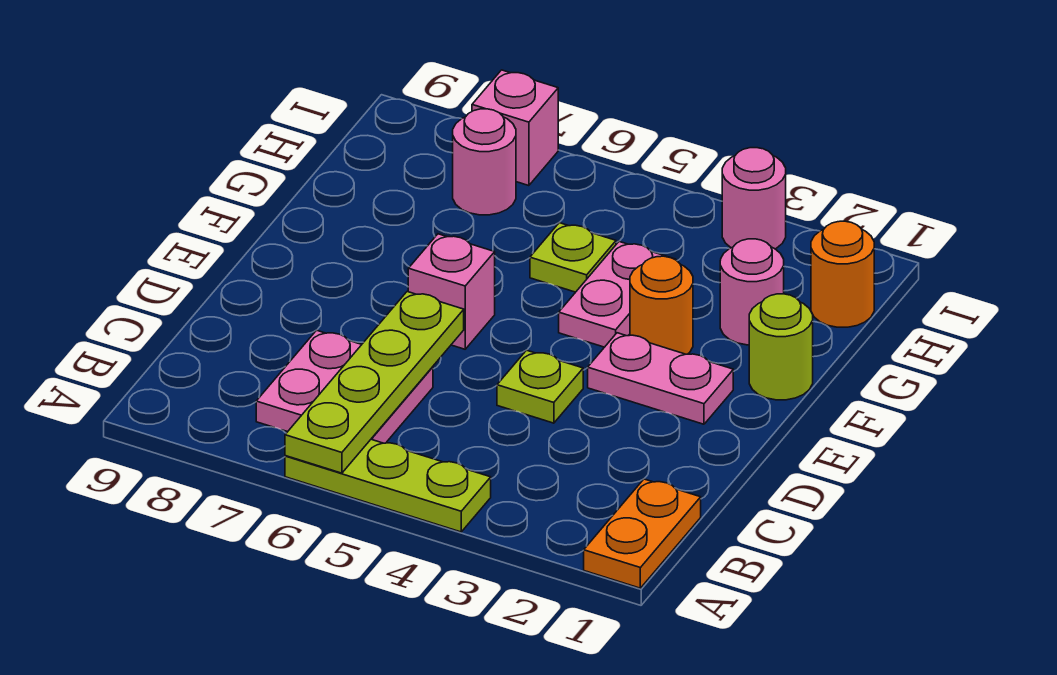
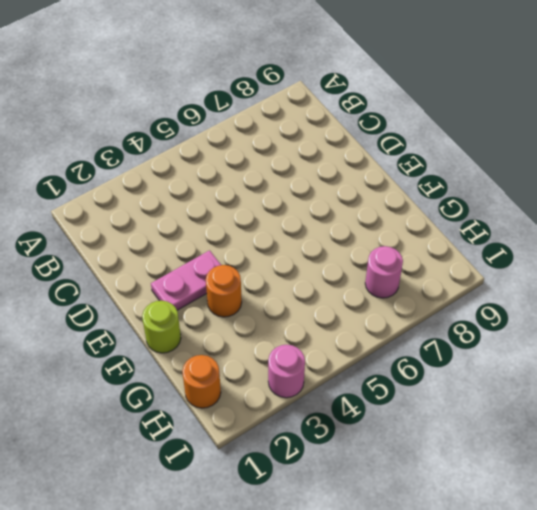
none -> orange 1x2 plate [584,479,701,588]
none -> lime 1x3 plate [285,439,491,532]
none -> pink 2x2 plate [256,330,433,443]

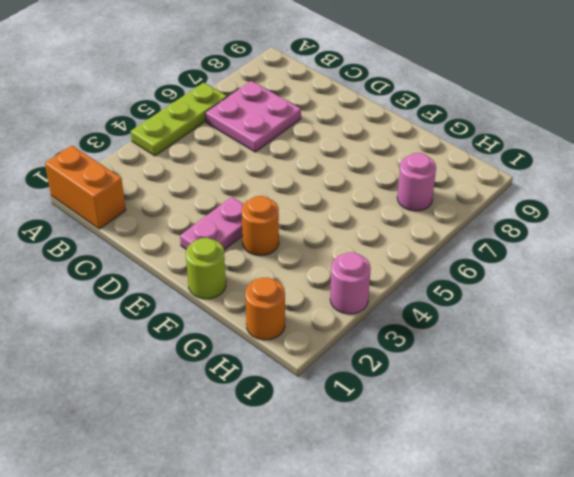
orange 1x2 brick [45,146,126,229] -> orange 1x2 plate [584,479,701,588]
none -> lime 1x1 plate [497,350,583,423]
none -> pink 1x1 brick [408,234,495,349]
none -> pink 1x2 plate [559,242,676,347]

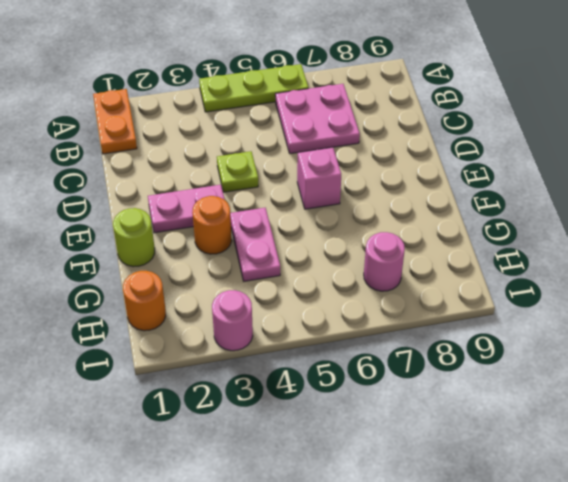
none -> pink 1x1 round brick [720,239,784,345]
none -> lime 1x1 plate [530,223,616,292]
none -> pink 1x1 brick [472,70,558,186]

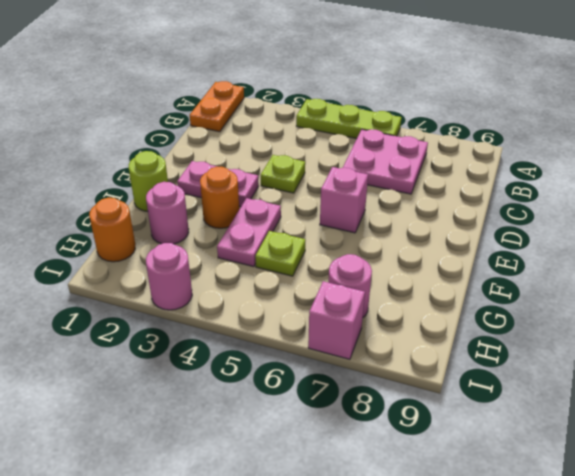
none -> lime 1x4 plate [285,292,464,473]

